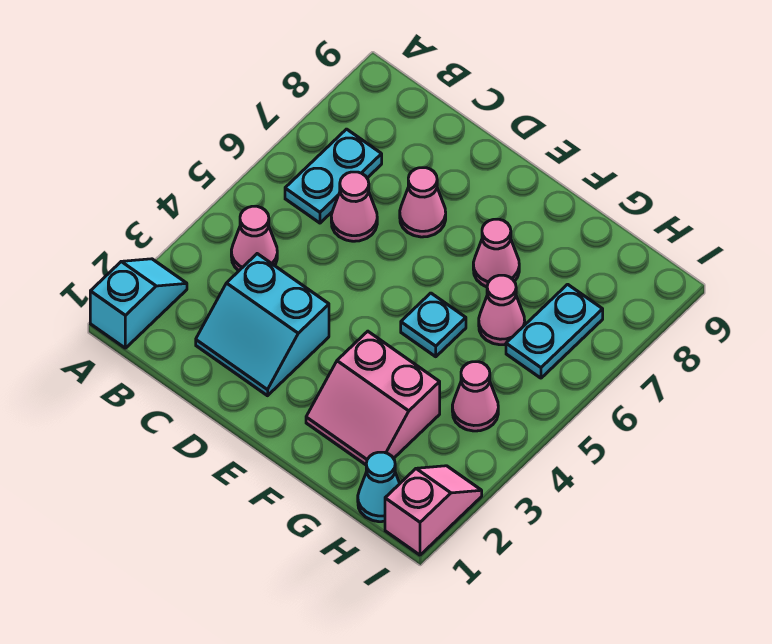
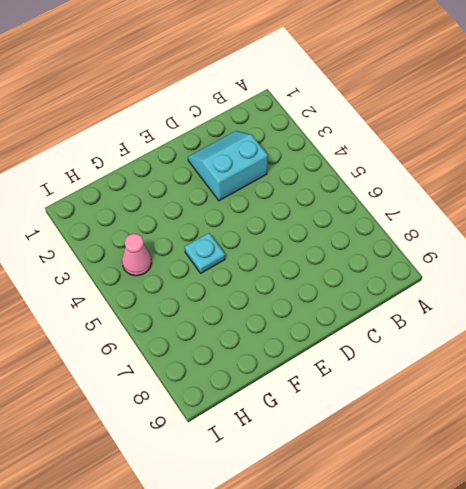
none -> cyan 1x2 slope [90,259,187,348]
none -> pink 1x1 cone [231,206,277,271]
none -> cyan 1x2 plate [285,129,382,223]

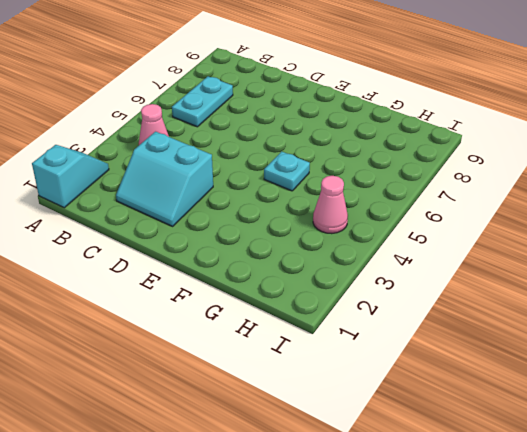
none -> pink 1x1 cone [331,172,377,241]
none -> pink 1x1 cone [400,168,446,237]
none -> pink 2x2 slope [306,331,440,465]

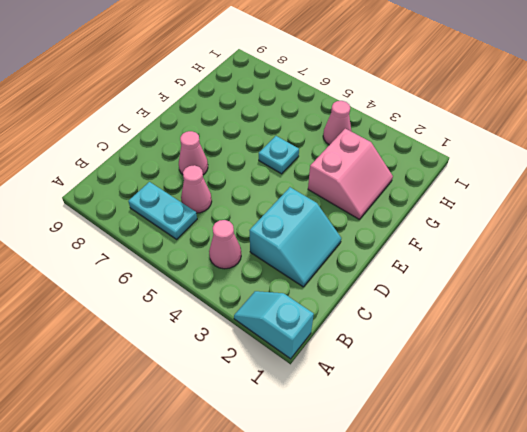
none -> pink 1x1 cone [473,219,519,287]
none -> pink 1x1 cone [479,275,525,345]
none -> cyan 1x1 cone [358,452,400,522]

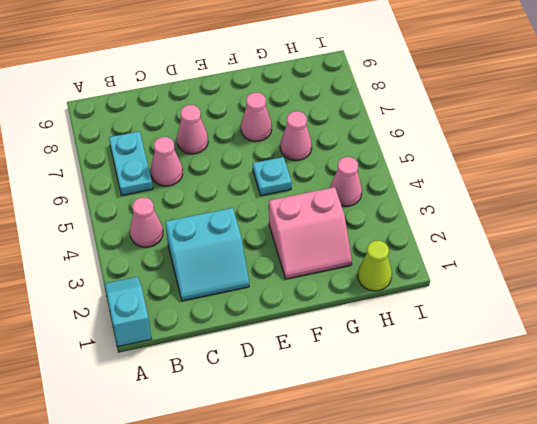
lime 1x1 cone [358,241,392,291] -> cyan 1x1 cone [358,452,400,522]
none -> cyan 1x2 plate [506,284,603,378]
none -> pink 1x2 slope [385,466,482,555]

